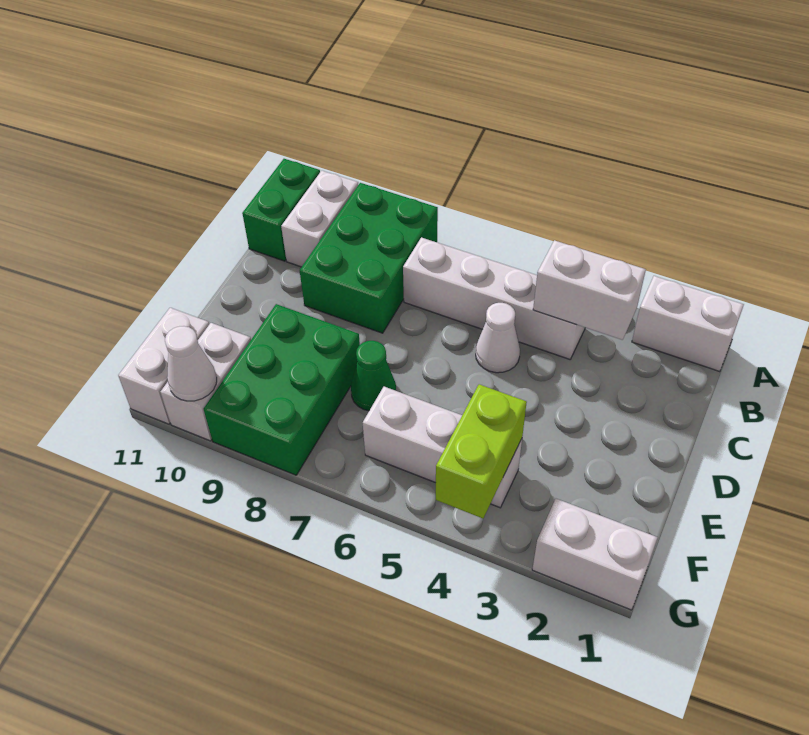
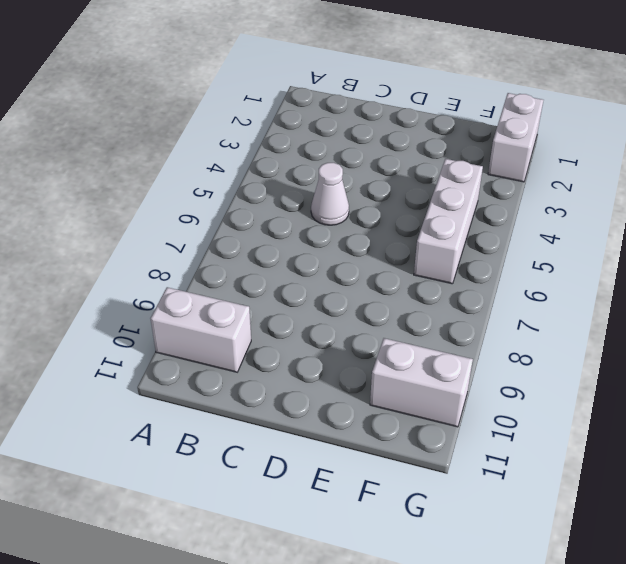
none -> white 1x2 brick [632,276,744,372]
none -> green 2x3 brick [300,183,438,333]
none -> green 1x2 brick [242,159,320,261]

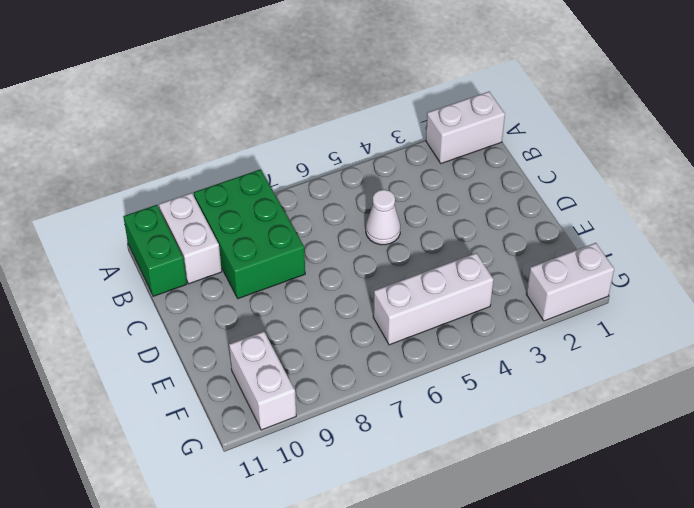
none -> white 1x4 brick [403,237,585,359]
none -> green 1x1 cone [351,341,396,411]
none -> green 2x3 brick [204,304,360,475]

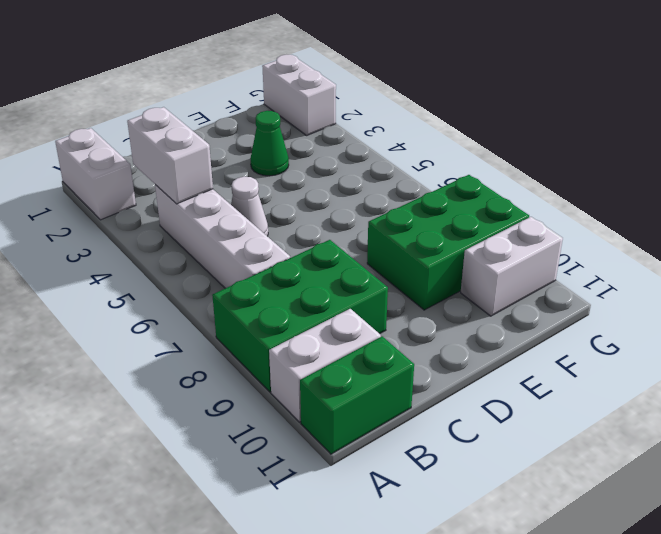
green 1x1 cone [250,111,289,176] -> green 1x1 cone moved to [351,341,396,411]
none -> white 1x3 brick [363,387,522,508]
none -> white 1x2 brick [118,308,209,424]
none -> lime 1x2 brick [436,384,527,518]

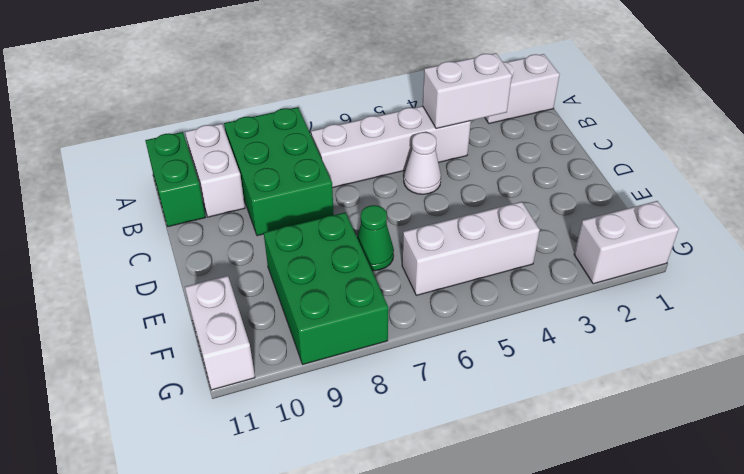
none -> white 1x2 brick [160,323,251,441]
none -> lime 1x2 brick [436,384,527,518]
none -> white 1x1 cone [165,326,217,401]

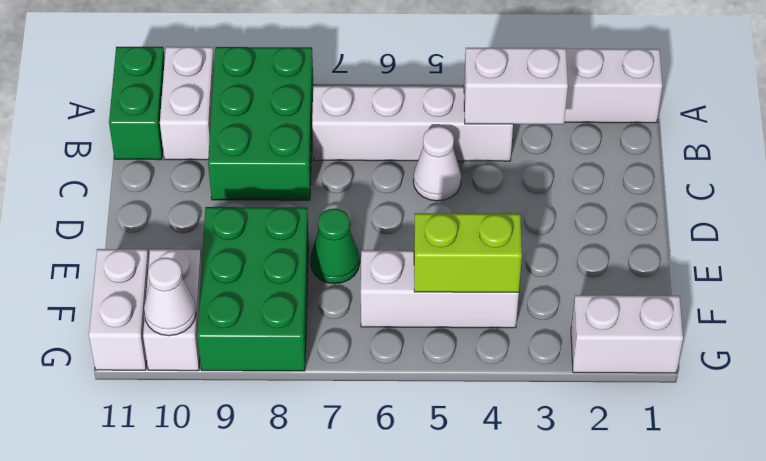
lime 1x2 brick [414,213,522,292] -> lime 1x2 brick turned to [436,384,527,518]

